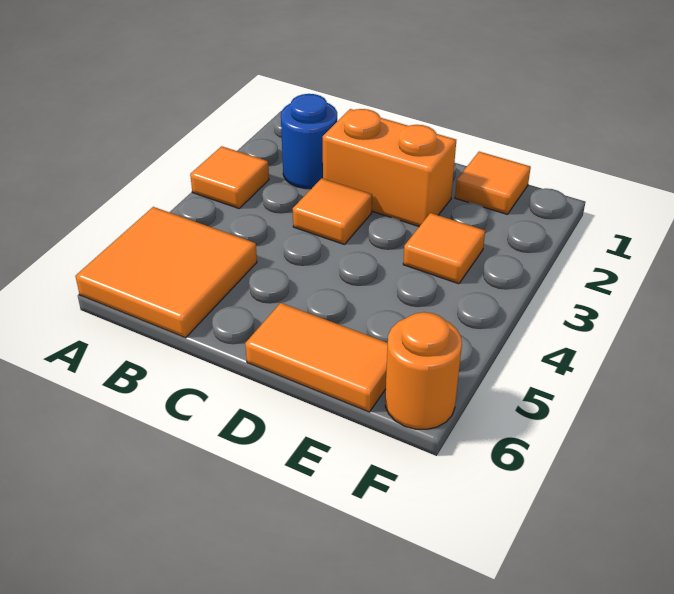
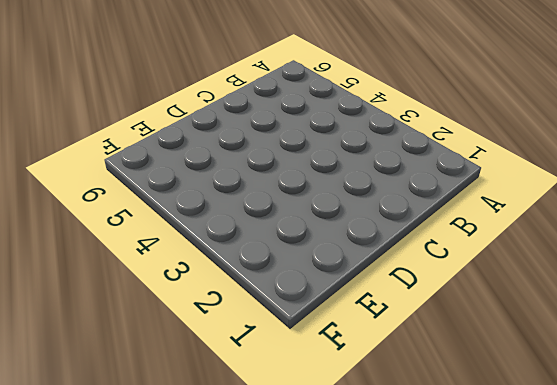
none -> orange 1x1 tile [190,146,269,208]
none -> orange 2x2 tile [75,207,257,338]

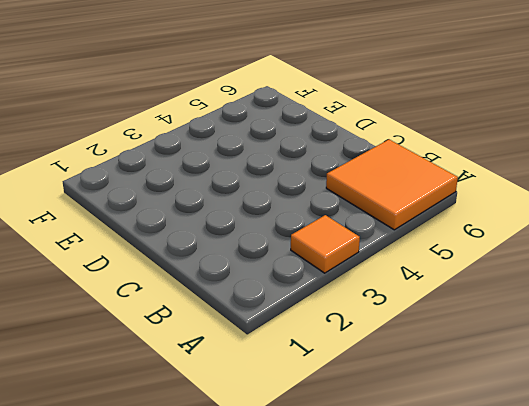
none -> blue 1x1 round brick [281,94,337,189]
none -> orange 1x2 brick [323,109,456,226]

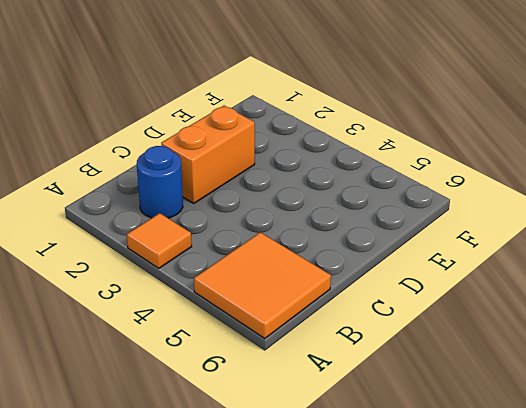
none -> orange 1x1 tile [293,178,372,245]
none -> orange 1x2 tile [245,303,388,412]

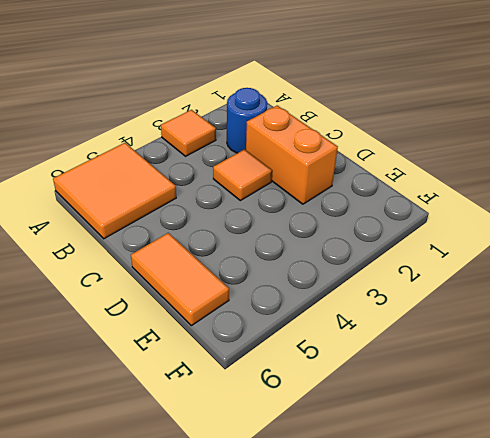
none -> orange 1x1 tile [455,152,531,214]
none -> orange 1x1 tile [403,213,485,284]

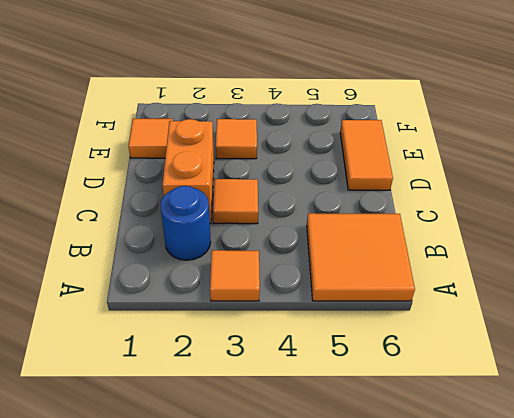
none -> orange 1x1 round brick [385,312,462,429]

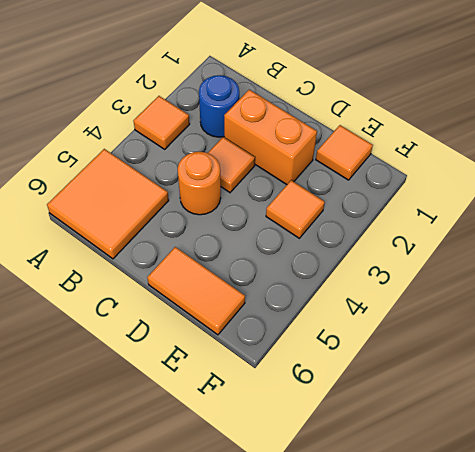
orange 1x1 round brick [178,152,221,215] -> orange 1x1 round brick moved to [385,312,462,429]

